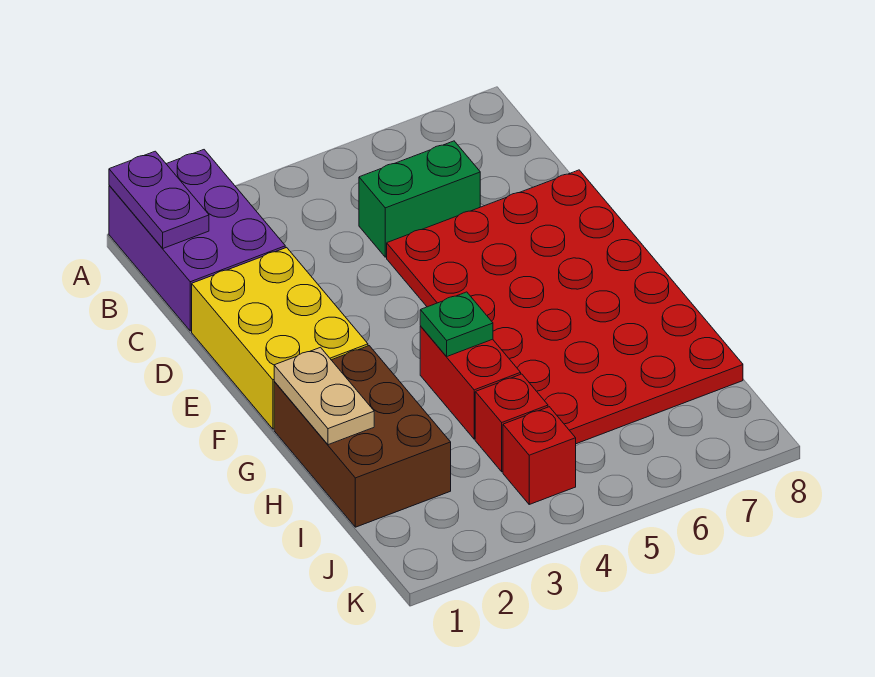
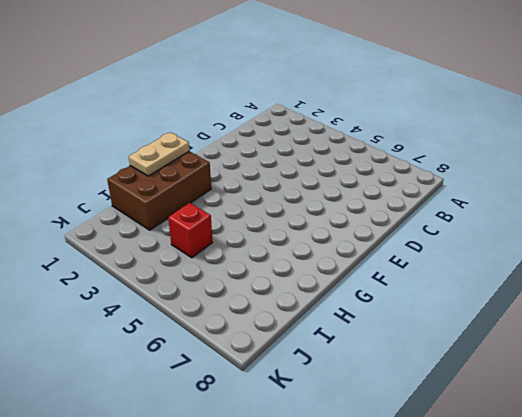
none -> purple 2x3 brick [109,150,285,331]
none -> green 1x2 brick [359,141,480,257]

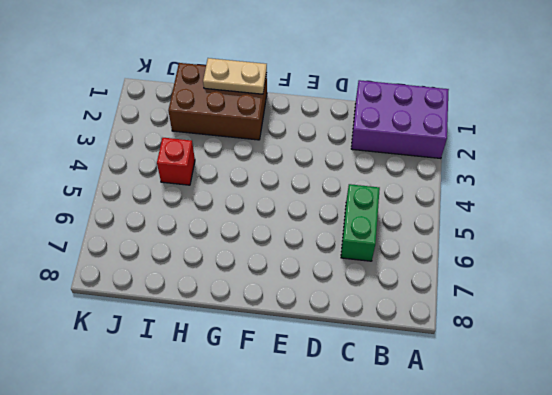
none -> yellow 2x3 brick [192,247,368,429]
none -> red 4x6 plate [387,170,743,444]

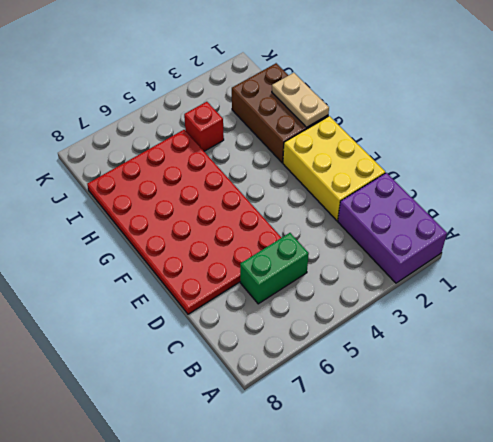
none -> red 1x2 brick [420,326,521,439]
none -> red 1x1 brick [503,407,576,504]

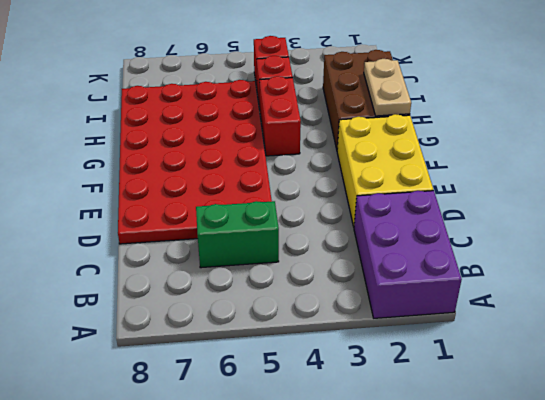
none -> purple 1x2 plate [109,151,209,248]
none -> green 1x1 plate [420,292,493,357]

